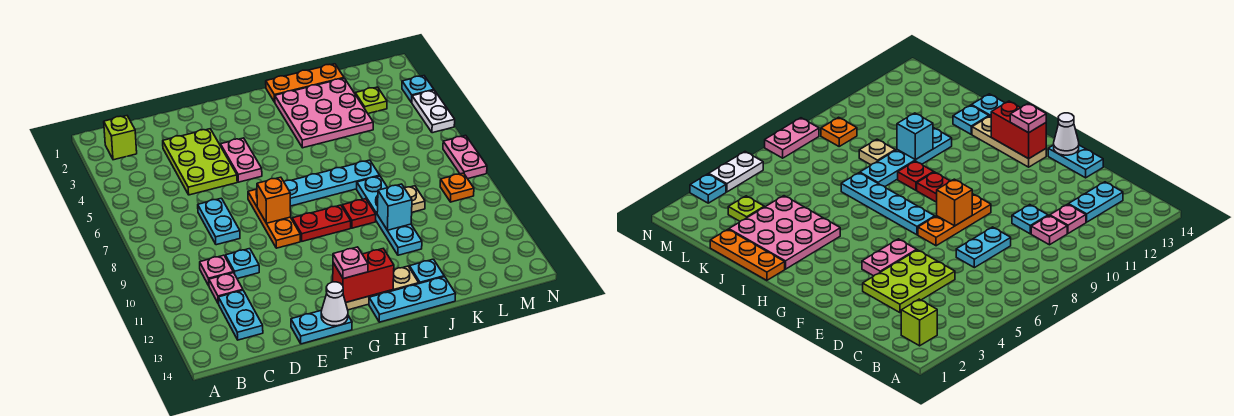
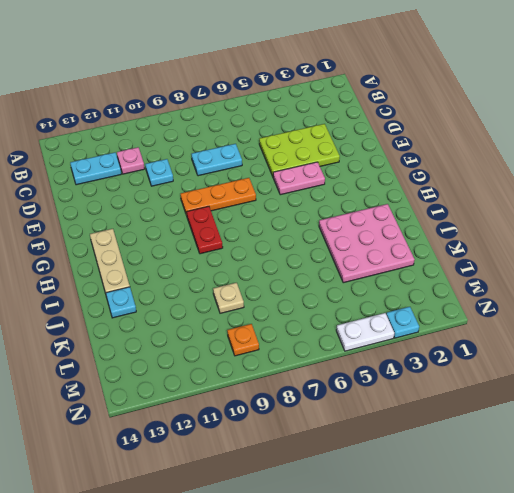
none -> lime 1x1 brick [104,116,137,160]
none -> pink 1x1 plate [200,255,233,285]
none -> cyan 1x2 plate [291,310,352,344]
none -> cyan 1x4 plate [284,160,380,206]

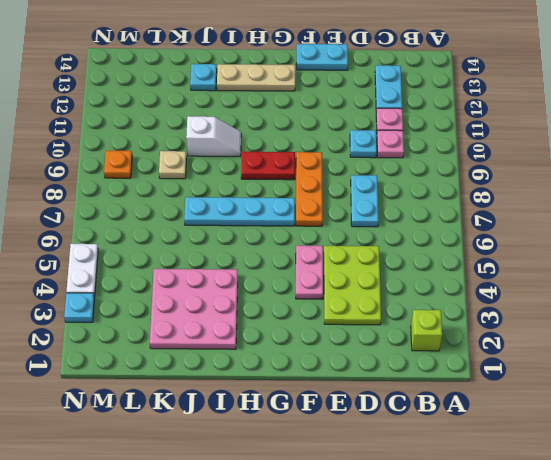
white 1x2 slope [186,116,241,156] -> cyan 1x4 plate [357,176,422,255]
none -> cyan 1x3 plate [369,277,456,322]
none -> orange 1x3 plate [266,64,344,102]
none -> red 1x1 plate [342,199,376,228]
none -> lime 1x1 plate [355,87,387,114]

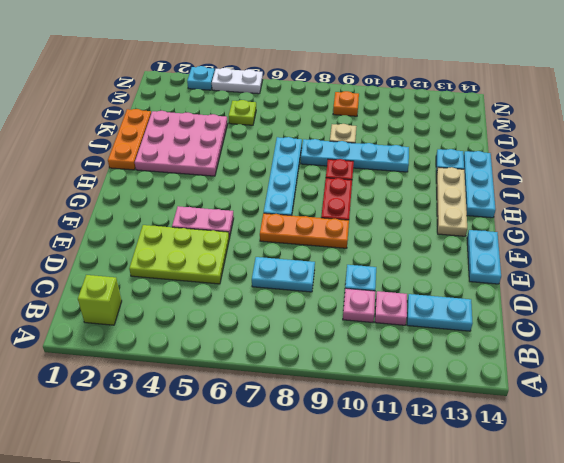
lime 1x1 plate [229,100,256,125] -> lime 1x1 plate moved to [355,87,387,114]
none -> pink 1x2 plate [443,135,487,179]
none -> orange 1x1 brick [257,177,291,223]
none -> white 1x1 cone [321,282,348,326]
none -> red 1x2 brick [333,249,394,302]

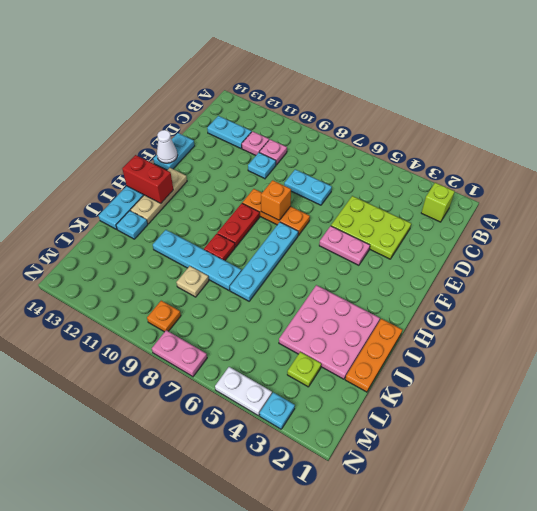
red 1x2 brick [122,155,173,203] -> red 1x2 brick turned to [333,249,394,302]
none -> cyan 1x1 brick [377,184,412,230]
none -> pink 1x1 plate [333,247,368,279]

